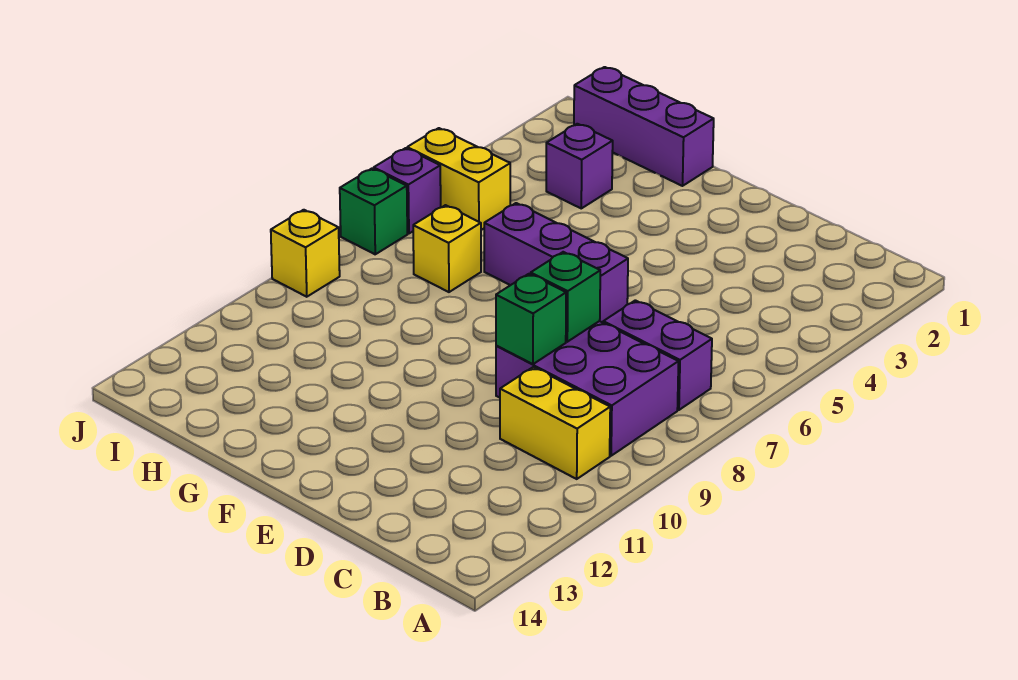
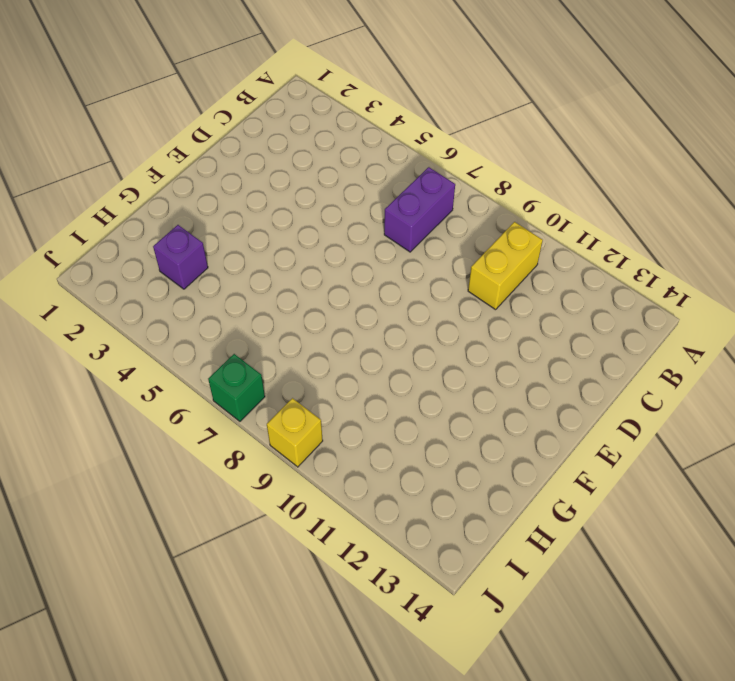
none -> purple 2x3 brick [496,321,678,456]
none -> purple 1x3 brick [484,203,628,323]
none -> purple 1x3 brick [574,67,714,186]

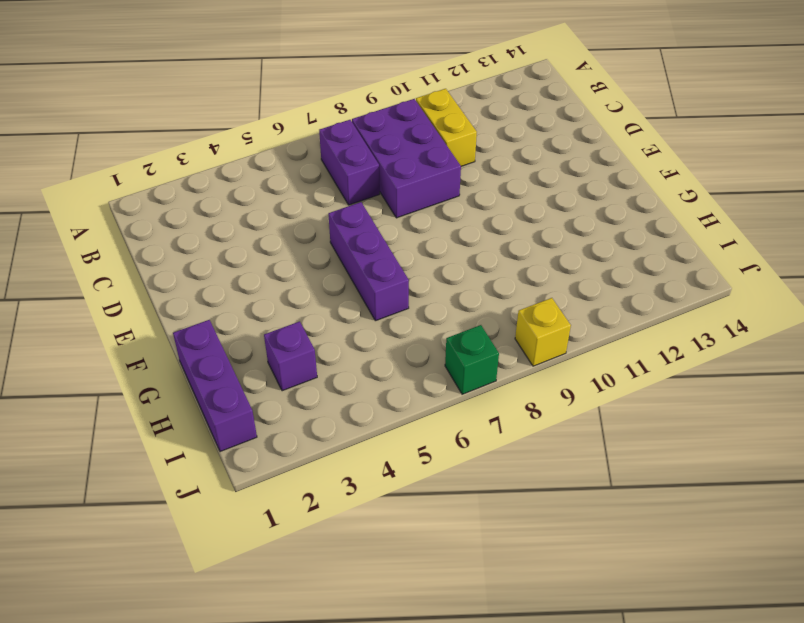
none -> yellow 1x1 brick [413,205,481,292]
none -> yellow 1x2 brick [407,128,510,230]
none -> purple 1x1 brick [374,148,441,233]

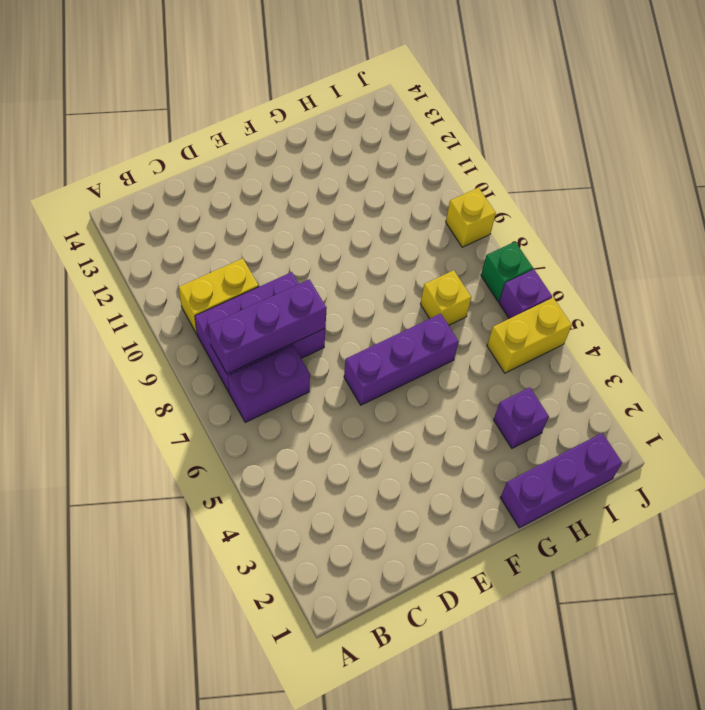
purple 1x3 brick [209,279,327,374] -> green 1x1 brick [531,252,600,342]
none -> green 1x1 brick [496,274,566,364]

